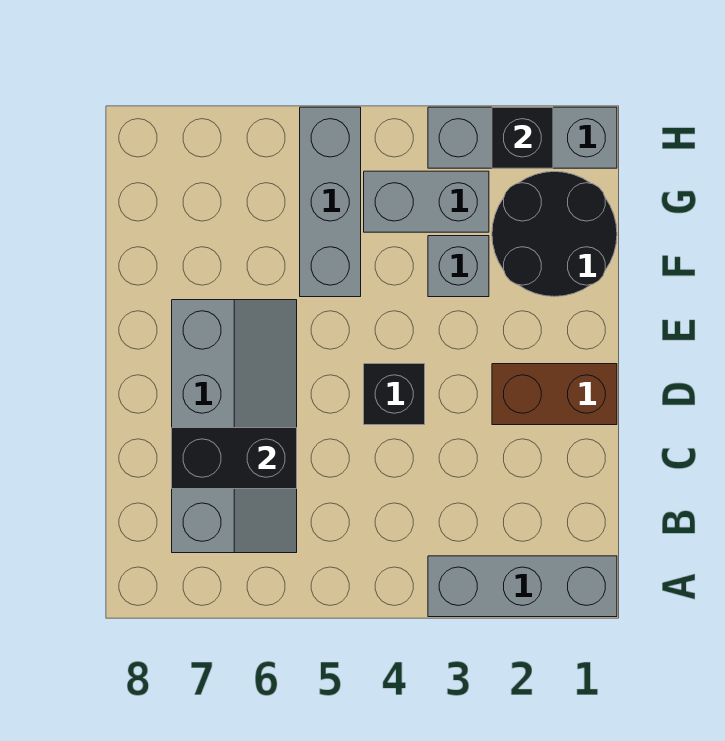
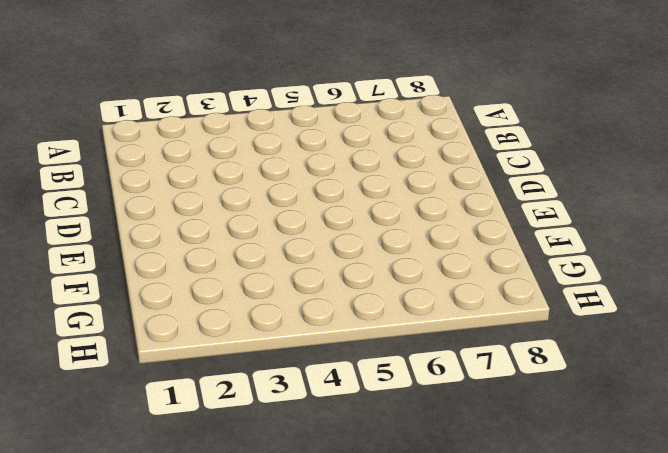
none -> grey 1x3 brick [428,556,617,617]
none -> grey 2x4 slope [172,300,297,553]

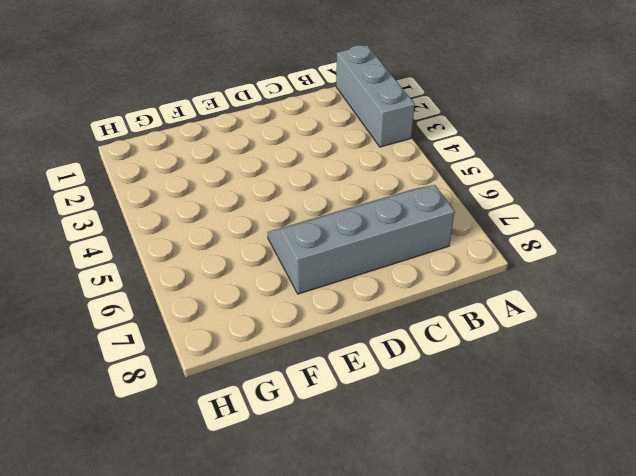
none -> brown 1x2 brick [492,364,617,425]
none -> black 1x1 brick [364,364,425,425]

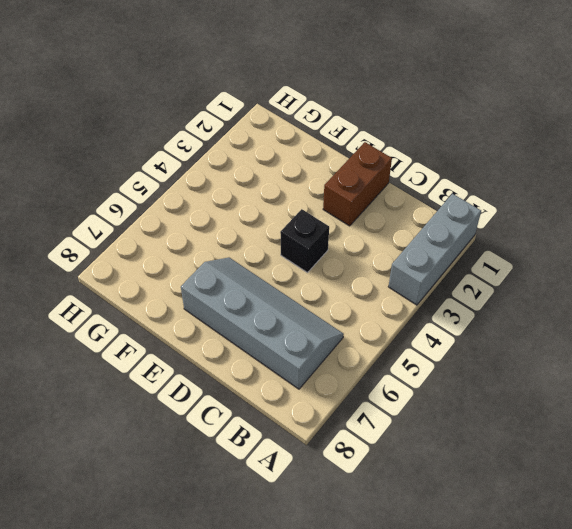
none -> black 2x2 round brick [492,172,617,297]
none -> grey 1x1 brick [428,236,489,297]

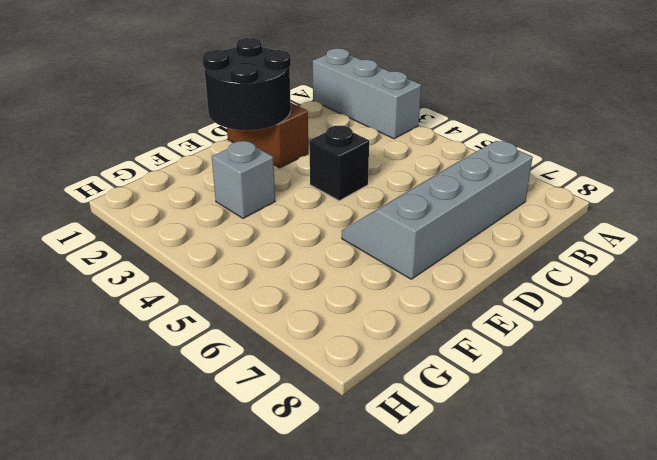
black 2x2 round brick [202,38,291,130] -> black 2x2 round brick moved to [492,172,617,297]
none -> grey 1x3 brick [300,107,361,297]
none -> grey 1x2 brick [364,171,489,232]

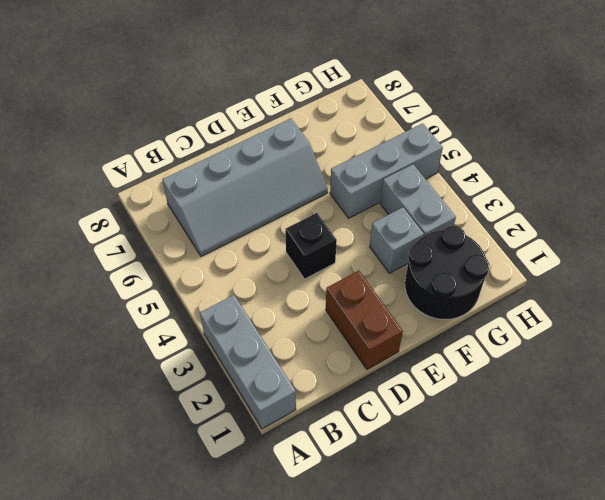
none -> grey 1x3 brick [428,107,617,168]
none -> black 1x2 brick [172,428,297,489]

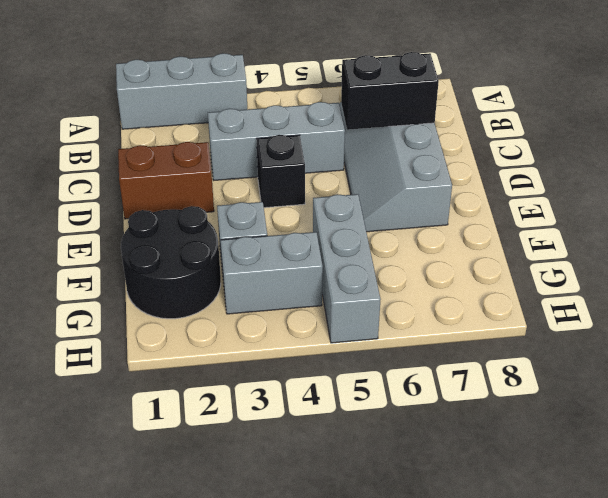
grey 1x3 brick [208,102,345,180] -> grey 1x3 brick moved to [428,107,617,168]
none -> black 1x1 brick [492,107,553,168]

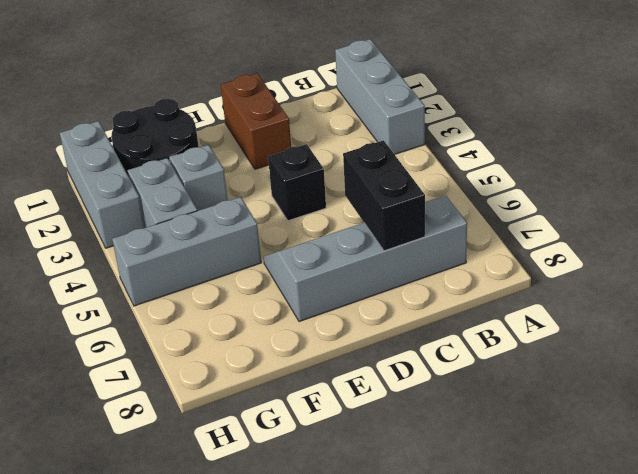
none -> black 1x1 brick [492,107,553,168]

